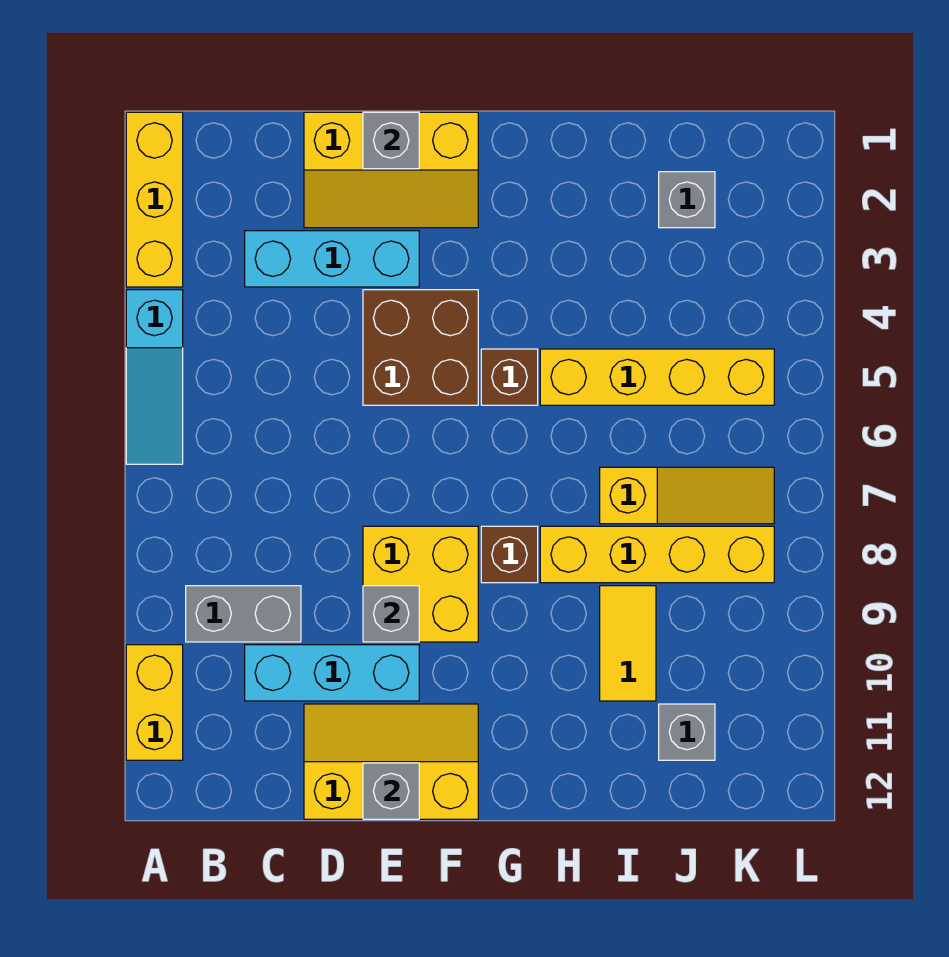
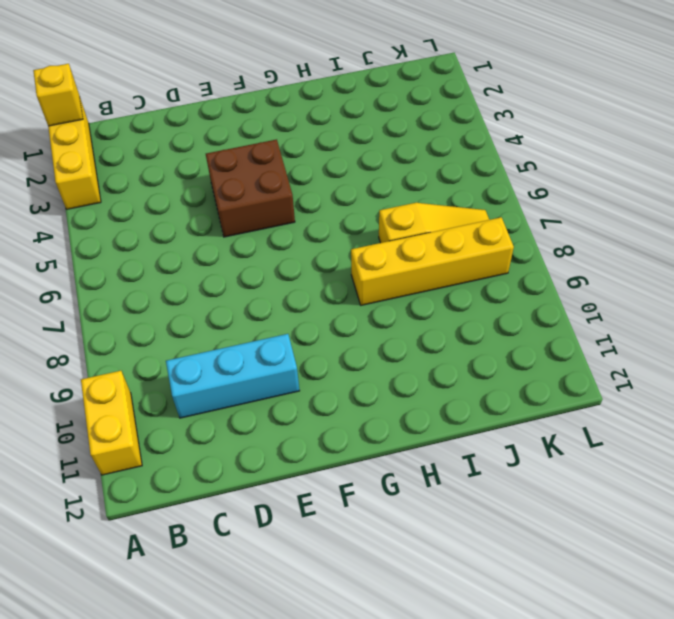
yellow 1x1 brick [33,64,83,126] -> none
none -> cyan 1x3 slope [126,290,183,464]
none -> grey 1x2 brick [186,586,301,642]
none -> cyan 1x3 brick [245,231,419,287]

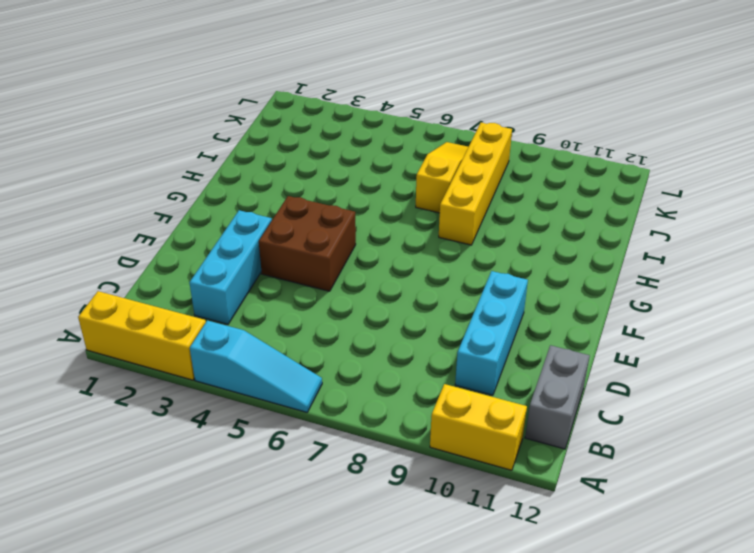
grey 1x2 brick [525,345,590,449] -> grey 1x2 brick moved to [186,586,301,642]
none -> yellow 2x3 slope [304,112,478,228]
none -> yellow 2x3 slope [304,704,478,819]
none -> yellow 2x2 brick [363,526,478,642]

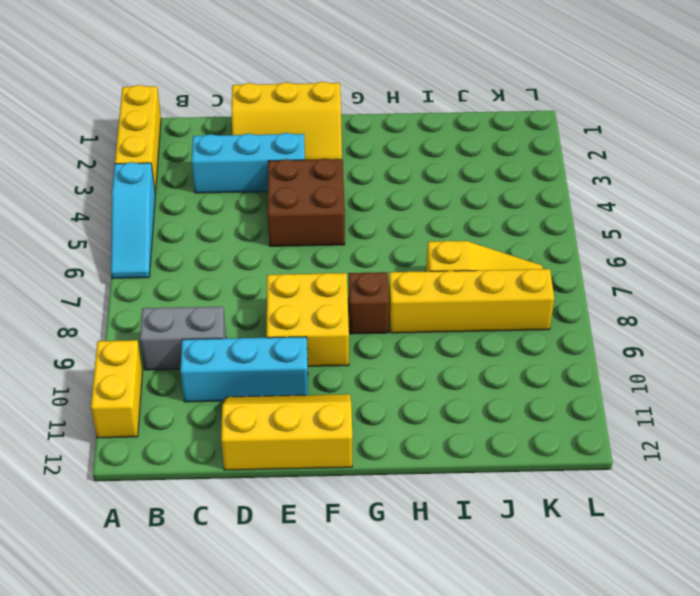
none -> brown 1x1 brick [481,349,538,405]
none -> yellow 1x4 brick [540,349,774,405]
none -> yellow 1x2 tile [600,586,656,701]

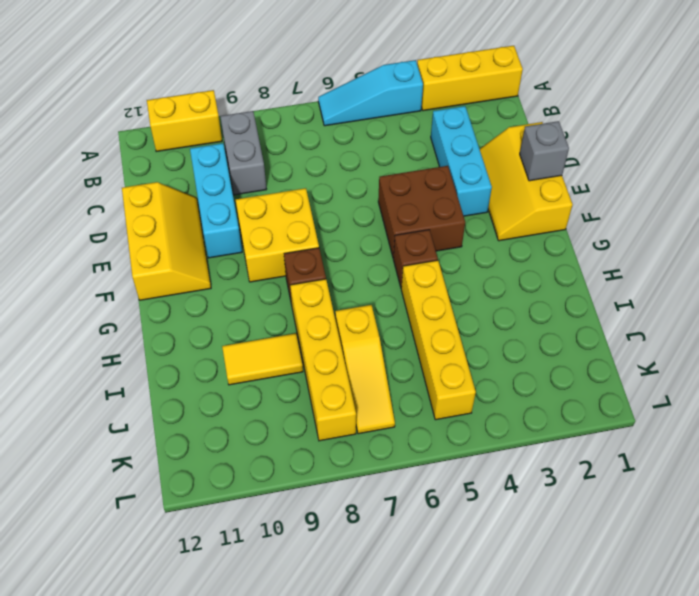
none -> grey 1x1 brick [659,172,715,228]
none -> grey 1x1 brick [659,704,715,760]
none -> grey 1x1 brick [363,586,419,642]

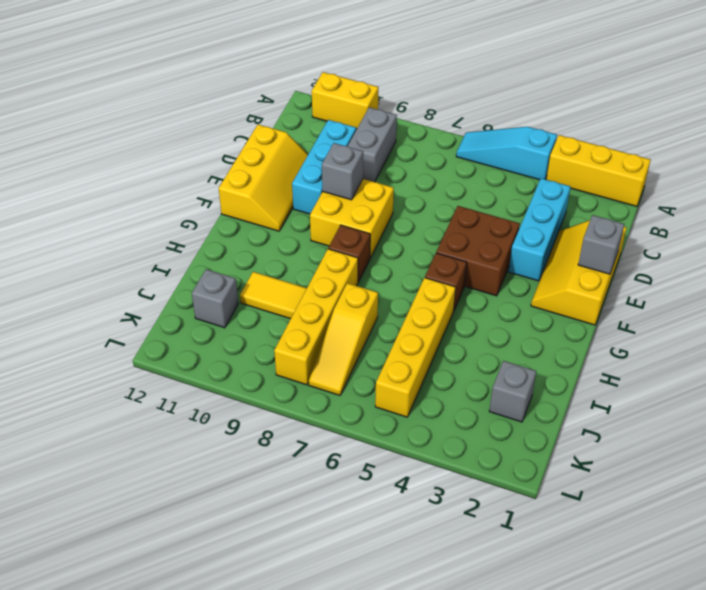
none -> grey 1x1 brick [363,763,419,819]

